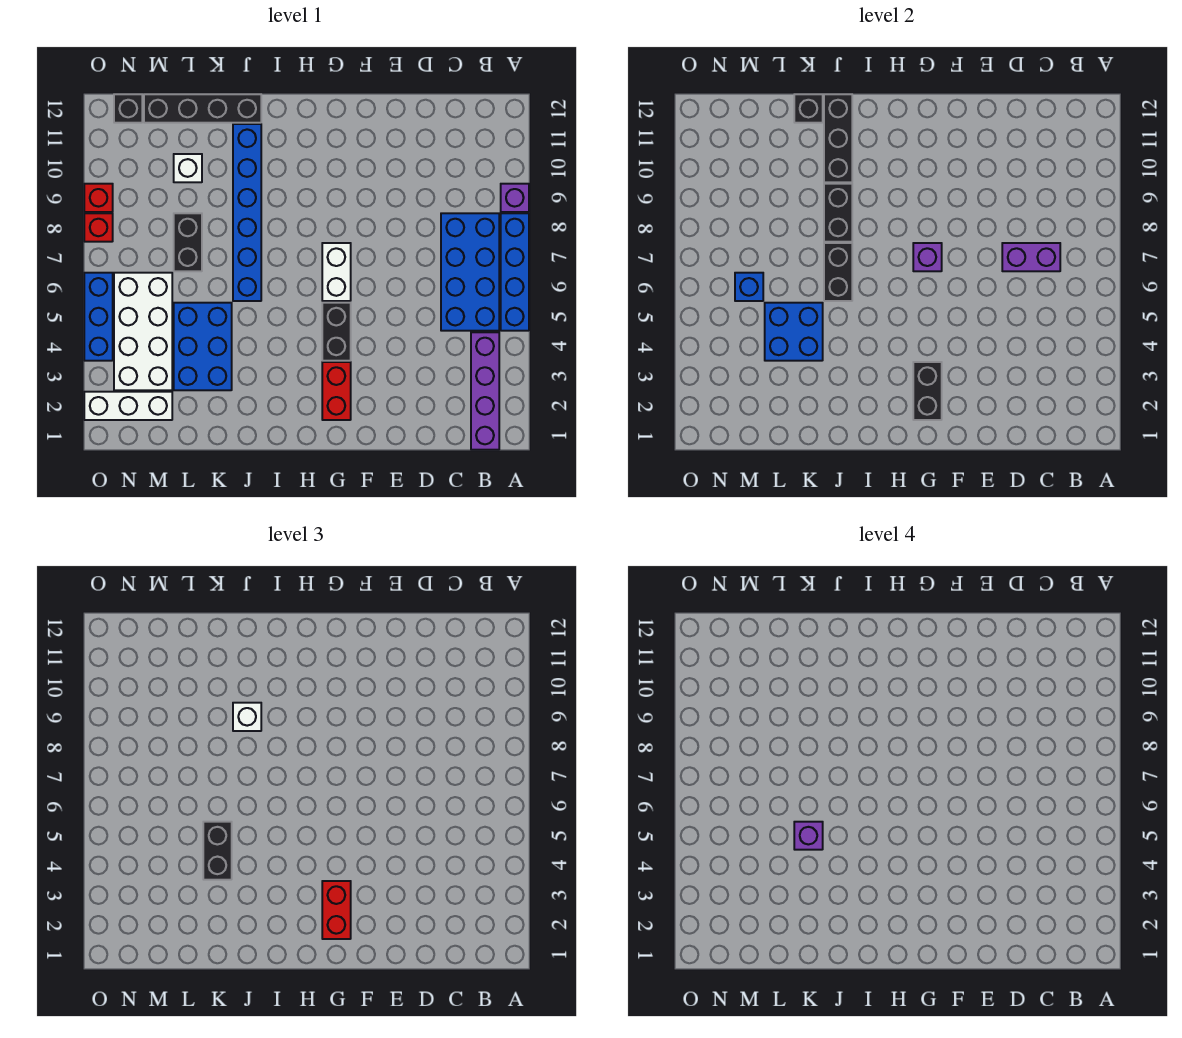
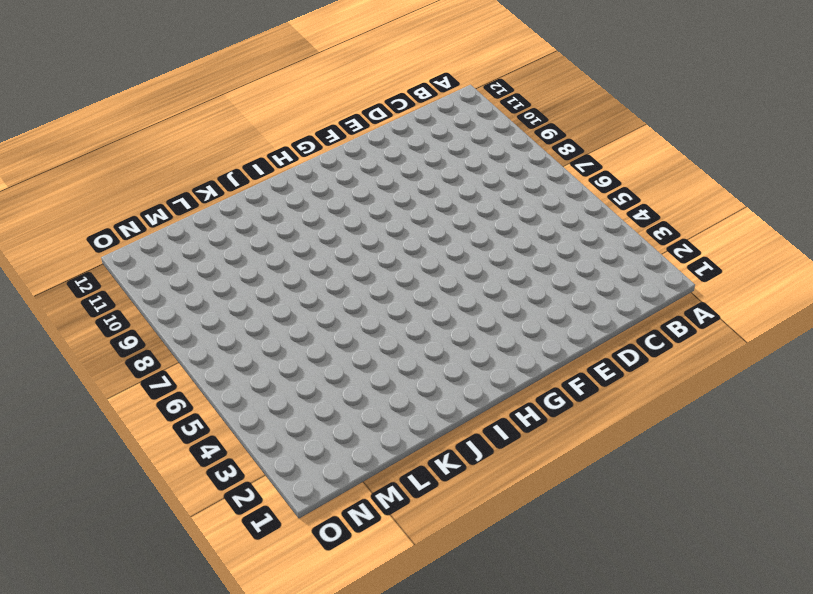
none -> blue 1x4 brick [501,213,529,331]
none -> purple 1x1 brick [501,184,529,212]
none -> purple 1x4 brick [471,332,499,450]
none -> blue 2x4 brick [441,213,499,331]

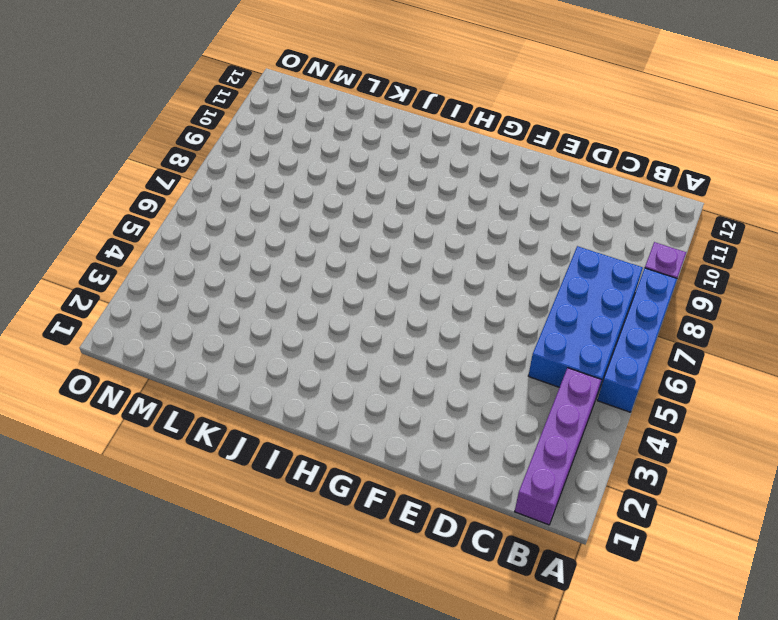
none -> red 1x2 brick [322,362,351,420]
none -> black 1x2 brick [322,303,351,361]
none -> white 1x2 brick [322,243,351,301]
none -> blue 1x6 brick [233,124,261,301]

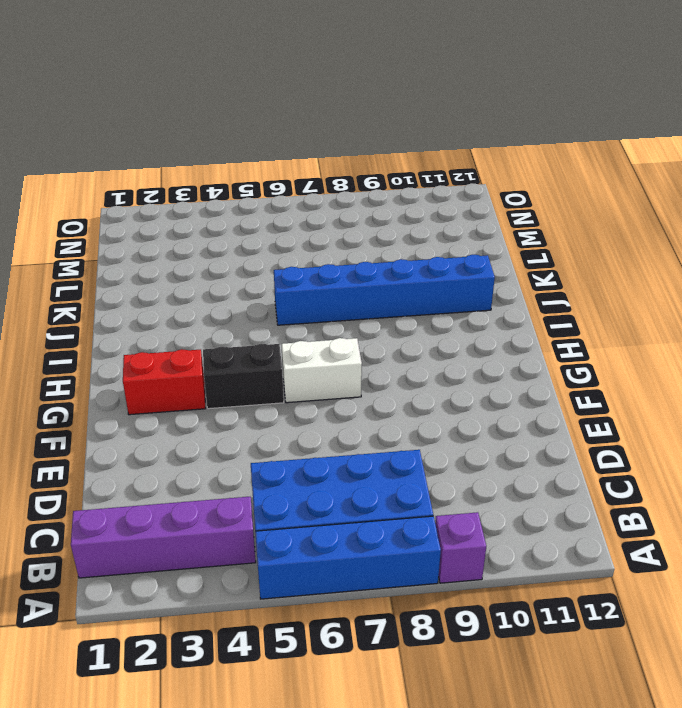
none -> black 1x4 brick [144,94,261,123]
none -> blue 2x3 brick [174,303,232,390]
none -> black 1x2 brick [174,213,202,271]
none -> white 1x1 brick [174,154,202,182]

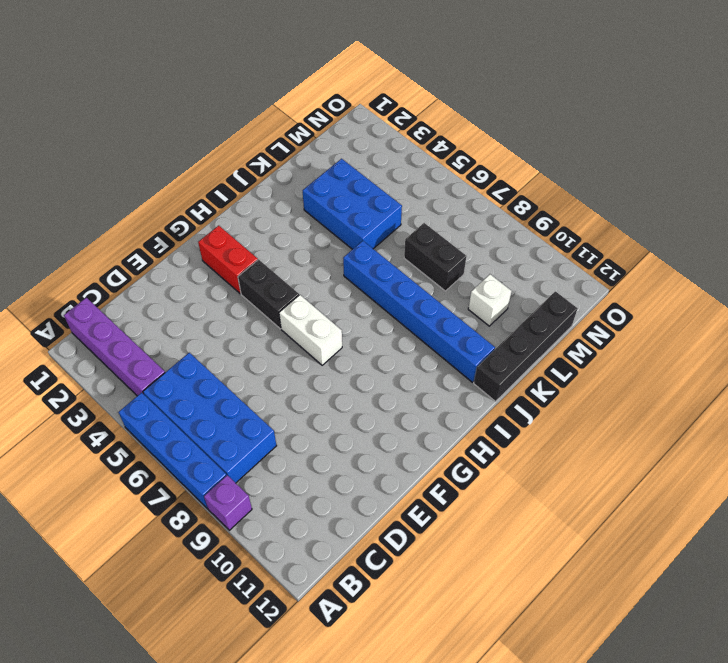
none -> white 1x3 brick [84,392,172,420]
none -> white 2x4 brick [114,273,172,390]
none -> black 1x1 brick [114,94,142,123]
none -> blue 1x3 brick [84,273,113,361]

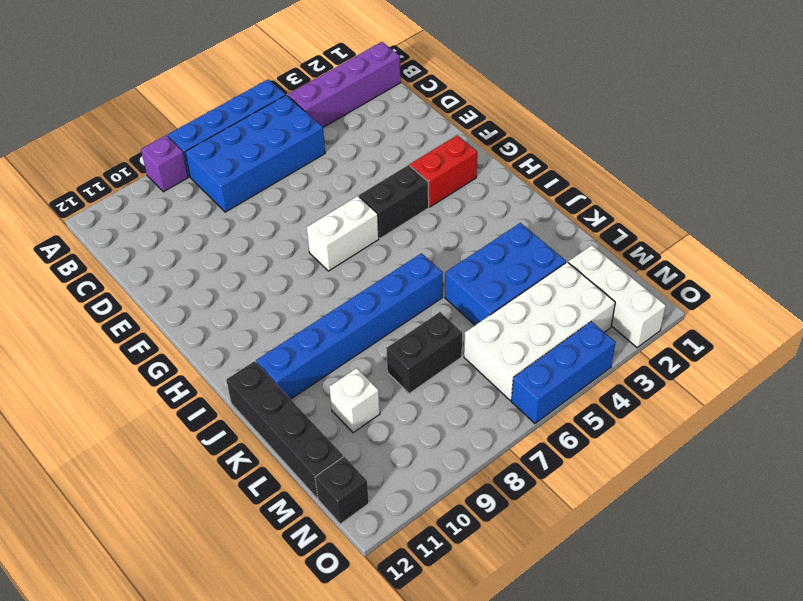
none -> red 1x1 brick [84,213,113,242]
none -> red 1x1 brick [84,184,113,212]
none -> purple 1x2 brick [1002,243,1060,271]
none -> black 1x2 brick [913,362,942,420]

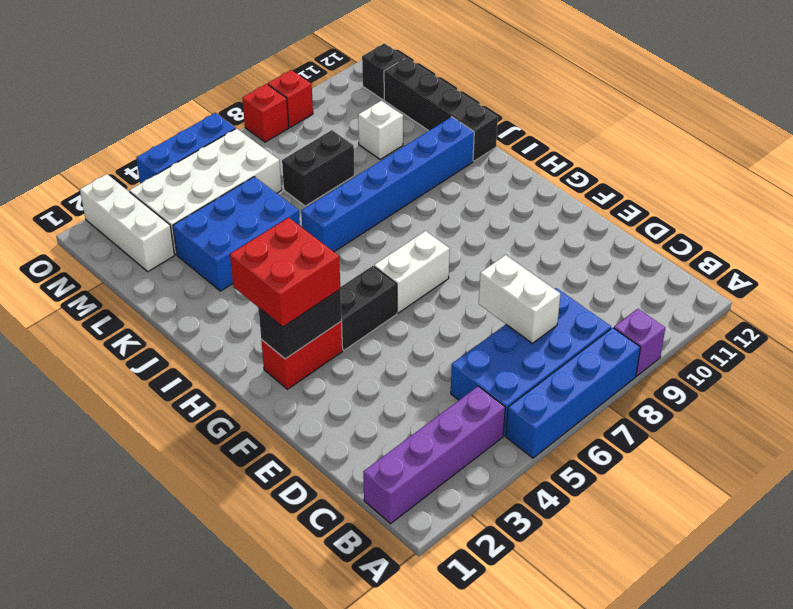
white 1x2 brick [479,255,561,343] -> purple 1x2 brick [1002,243,1060,271]
red 2x2 brick [230,218,340,327] -> red 1x2 brick [322,881,351,939]
none -> purple 1x1 brick [913,243,942,271]
none -> black 1x2 brick [824,243,852,301]
none -> black 1x2 brick [824,184,852,242]
none -> black 1x3 brick [824,94,852,182]

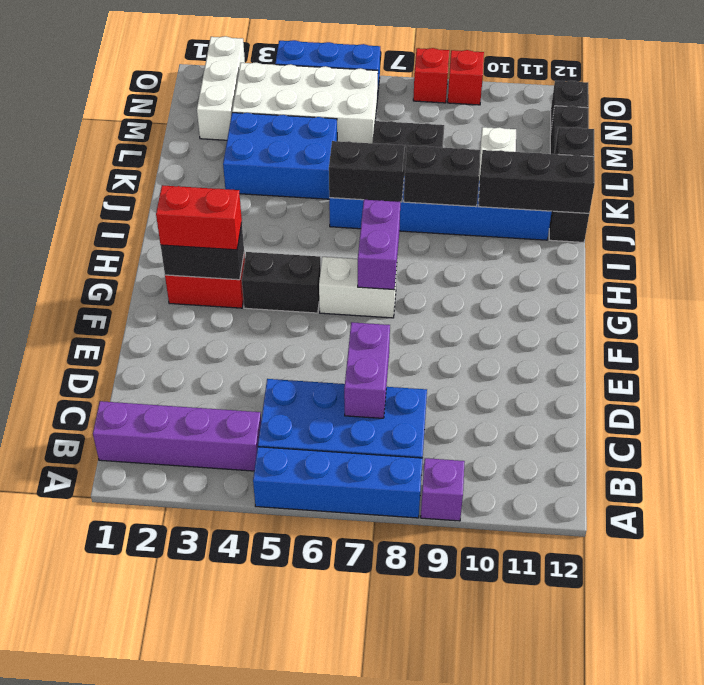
purple 1x2 brick [358,200,400,290] -> purple 1x1 brick [913,243,942,271]
none -> blue 2x2 brick [765,303,823,361]
none -> blue 1x1 brick [735,273,763,301]
none -> white 1x1 brick [233,703,261,731]
none -> black 1x2 brick [203,822,232,880]

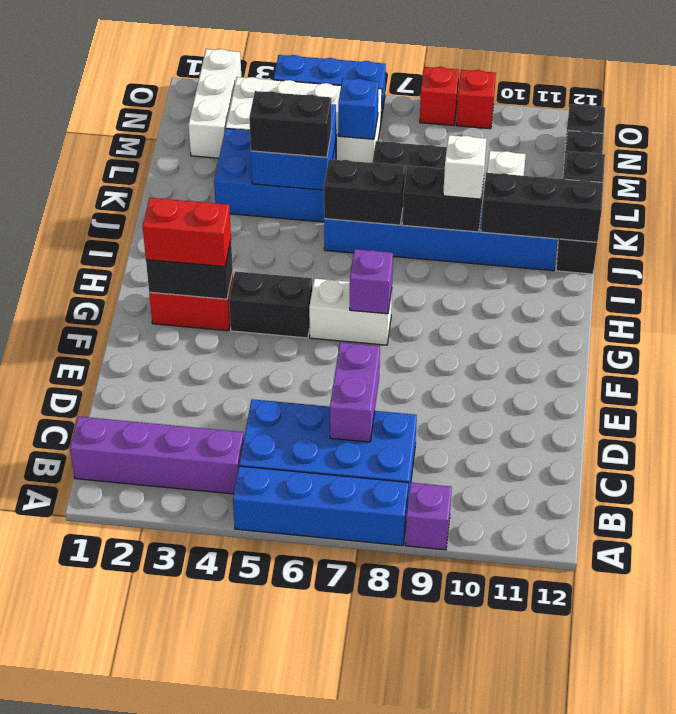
none -> purple 1x1 brick [794,822,823,850]

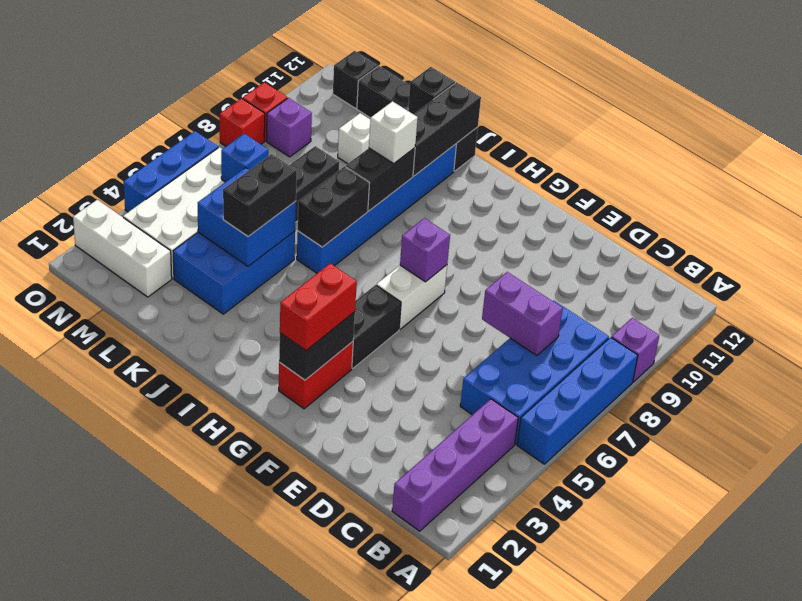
purple 1x1 brick [267,98,312,157] -> purple 1x1 brick moved to [794,822,823,850]

